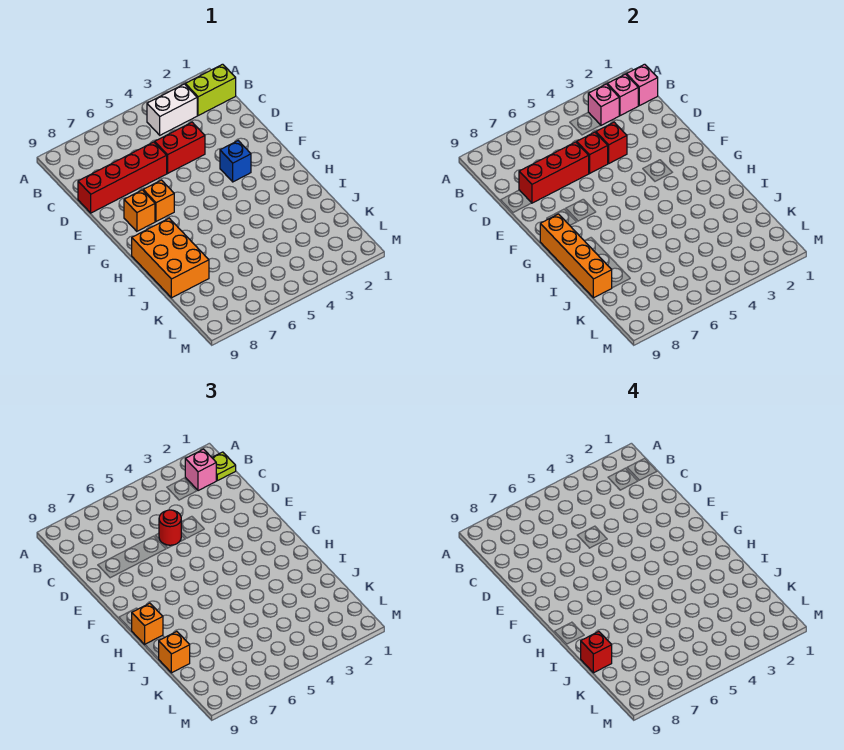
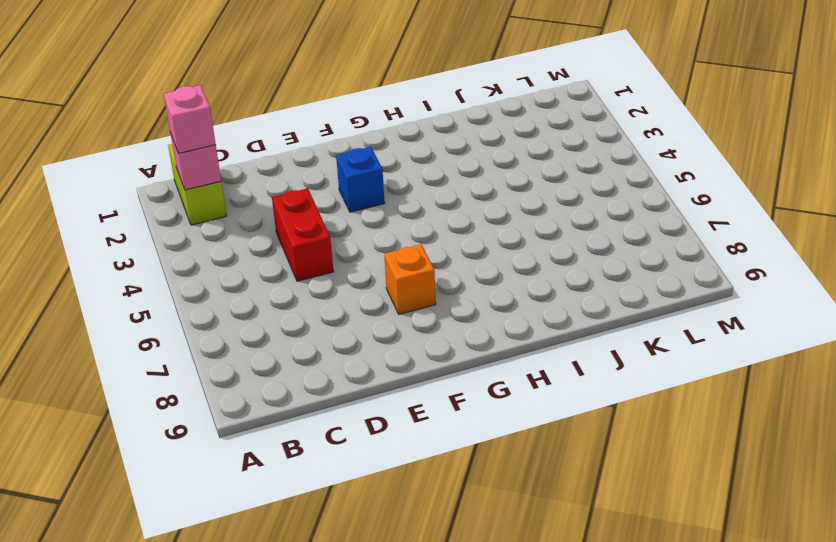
none -> white 1x2 brick [147,84,197,135]
none -> red 1x4 brick [78,142,167,213]
none -> orange 1x1 brick [124,190,155,231]

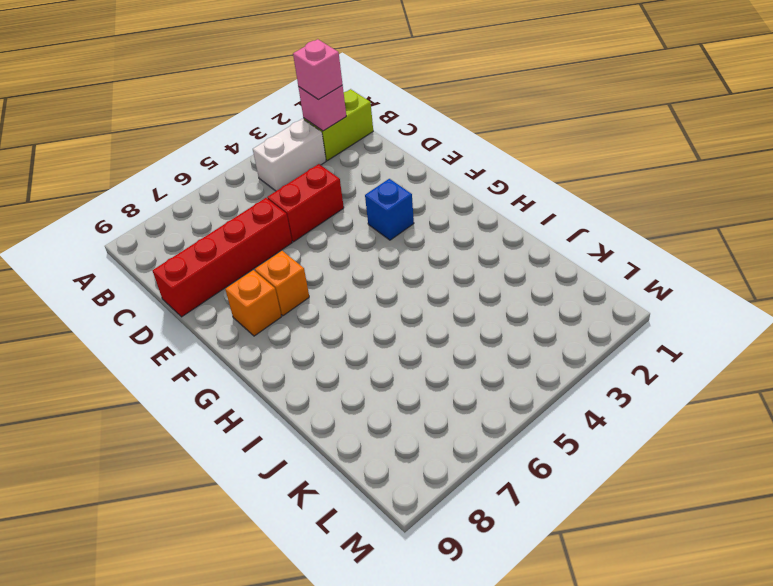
none -> orange 2x3 brick [132,218,209,298]
none -> pink 1x1 brick [627,64,658,106]
none -> pink 1x1 brick [588,84,619,125]

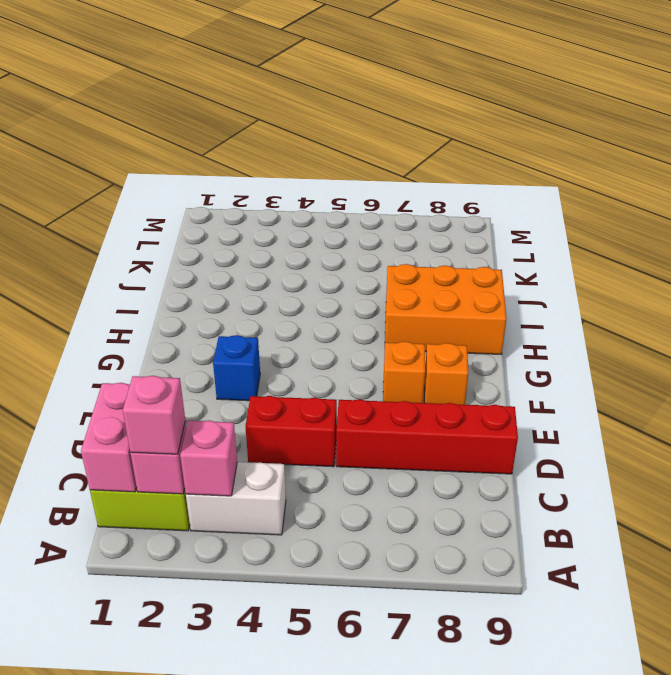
pink 1x2 brick [81,383,137,492] -> pink 1x1 brick [627,64,658,106]
orange 2x3 brick [385,264,507,354] -> orange 2x3 brick turned to [132,218,209,298]
none -> red 1x1 brick [596,122,627,163]
none -> red 1x1 brick [577,132,608,173]
none -> red 1x3 brick [519,142,589,203]

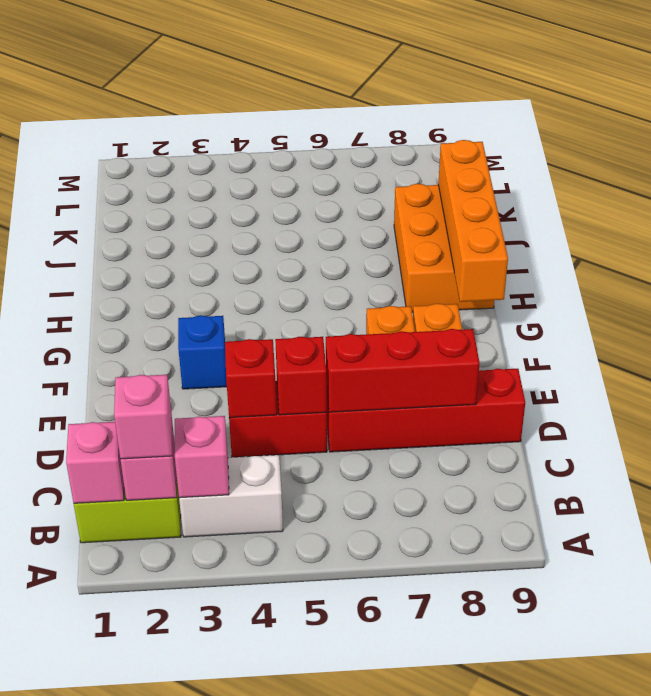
none -> lime 1x1 plate [212,452,236,481]
none -> red 1x1 round brick [159,510,181,545]
none -> orange 1x1 brick [131,603,163,644]

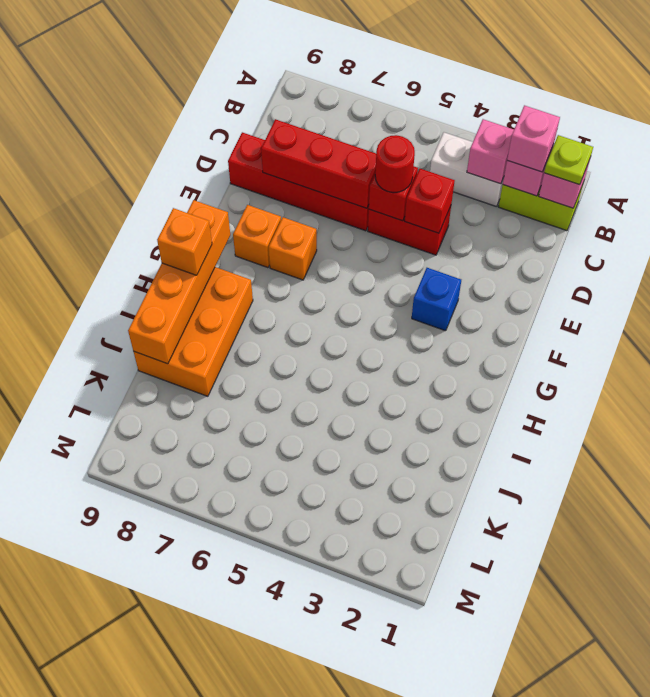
none -> orange 1x1 brick [159,631,190,673]
none -> red 1x1 brick [581,631,612,673]

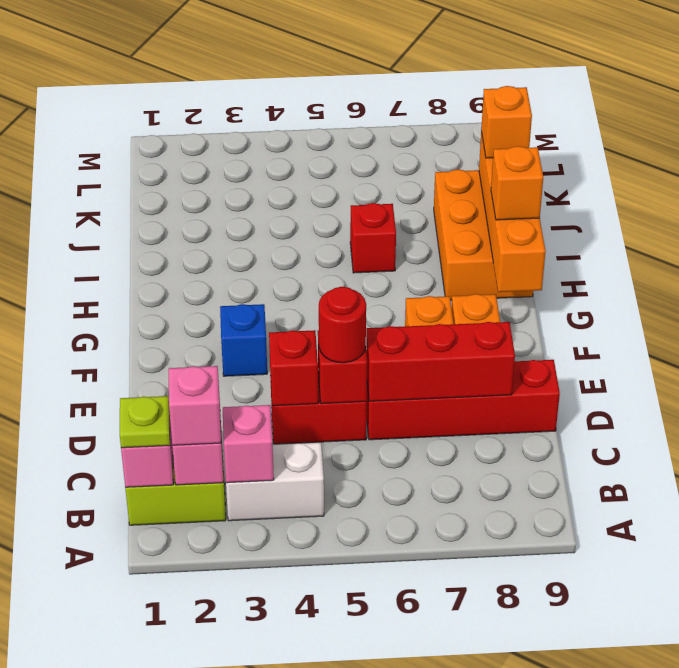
red 1x1 brick [350,203,396,273] -> red 1x1 brick moved to [581,631,612,673]

